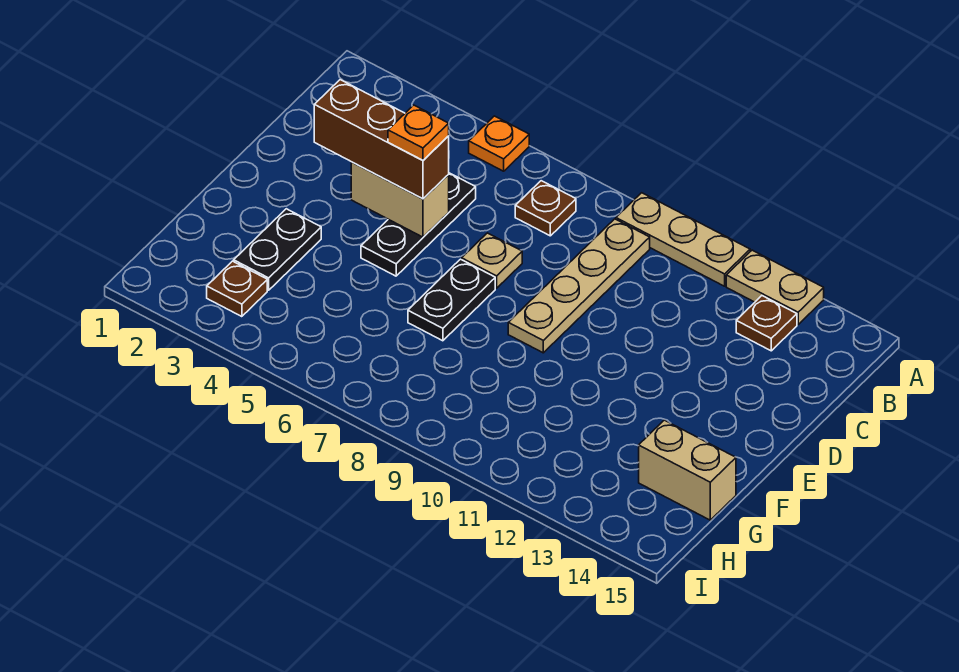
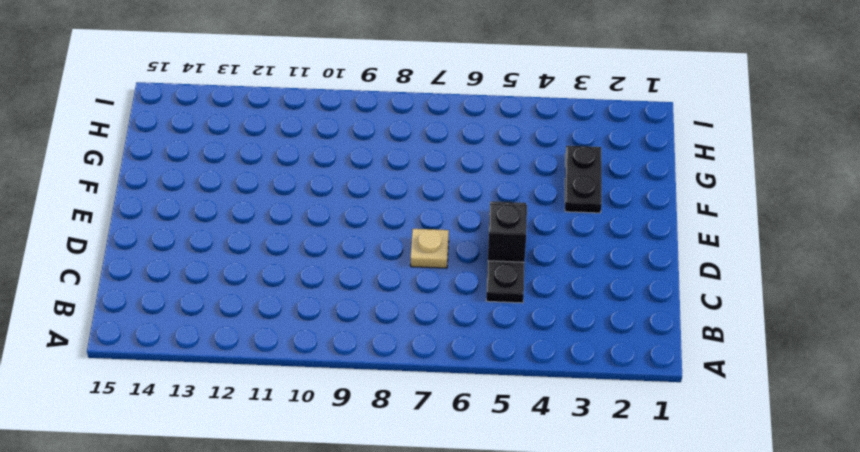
black 1x1 brick [488,204,527,262] -> tan 1x2 brick [351,162,449,237]
none -> orange 1x1 plate [469,116,529,171]
none -> tan 1x3 plate [616,193,750,286]
none -> tan 1x2 plate [726,250,824,324]

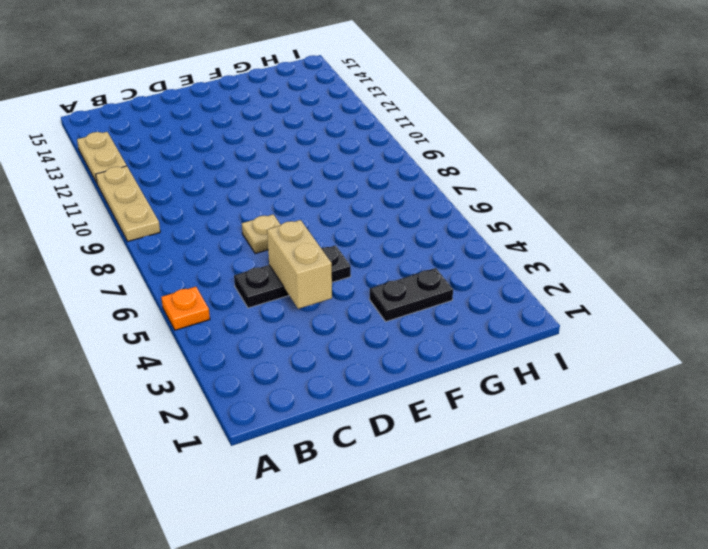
none -> brown 1x1 plate [515,181,576,236]
none -> tan 1x4 plate [508,219,650,353]
none -> brown 1x1 plate [736,296,797,351]

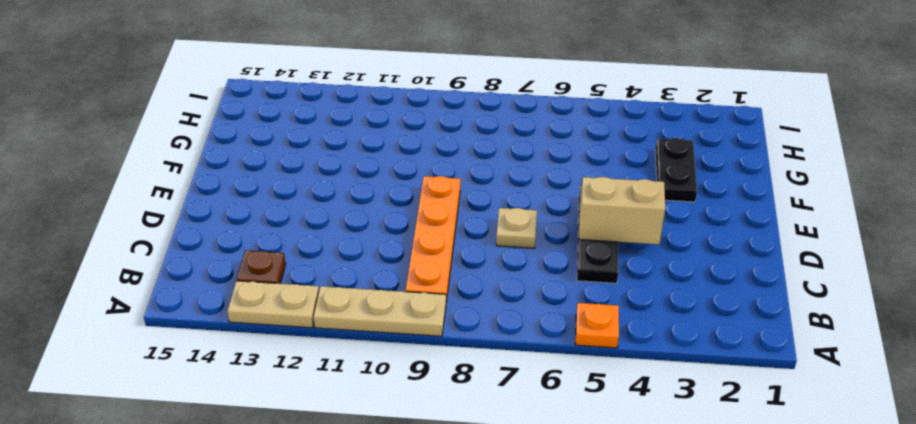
orange 1x4 plate [406,176,461,302] -> tan 1x4 plate [508,219,650,353]
none -> brown 1x1 plate [515,181,576,236]
none -> black 1x2 plate [408,259,495,341]
none -> tan 1x2 brick [639,420,736,520]

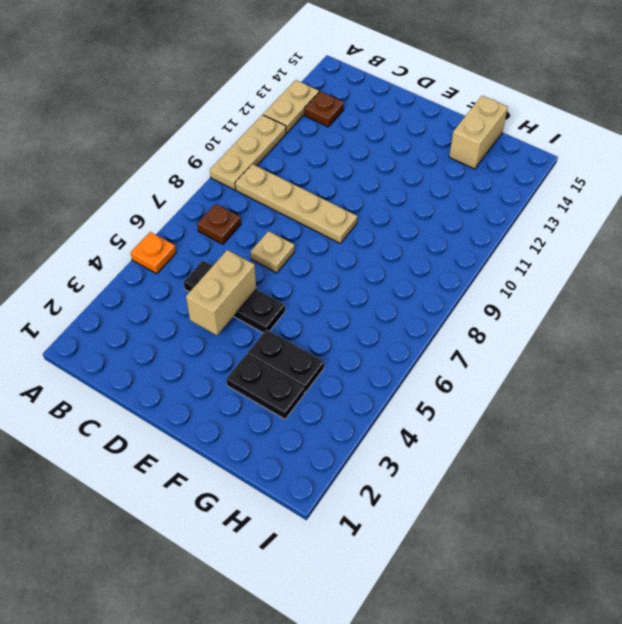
black 1x2 plate [247,329,324,393] -> black 1x2 plate moved to [408,259,495,341]
none -> brown 1x1 plate [207,261,267,317]
none -> brown 1x3 brick [314,80,449,199]
none -> orange 1x1 plate [388,105,449,160]

